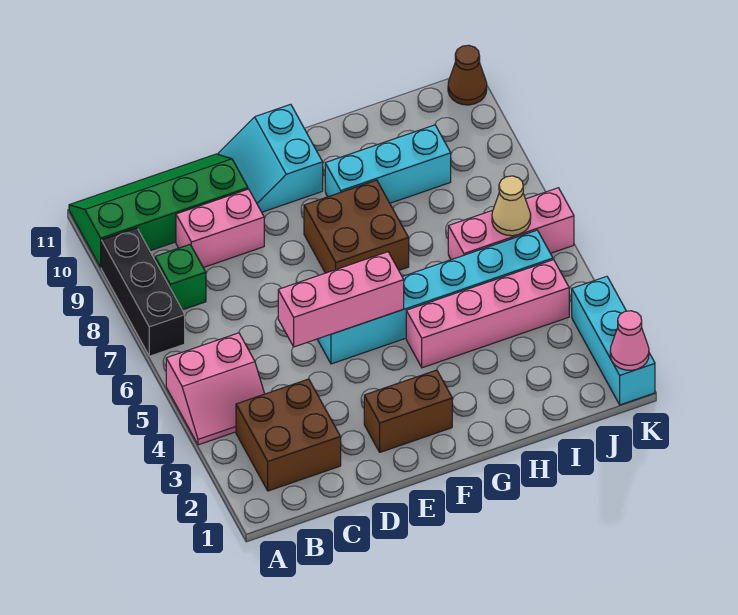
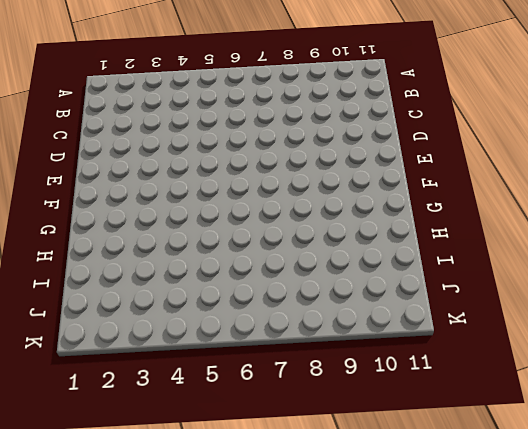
none -> pink 2x2 slope [166,333,265,445]
none -> black 1x3 brick [101,228,185,356]
none -> green 2x4 slope [69,154,248,267]

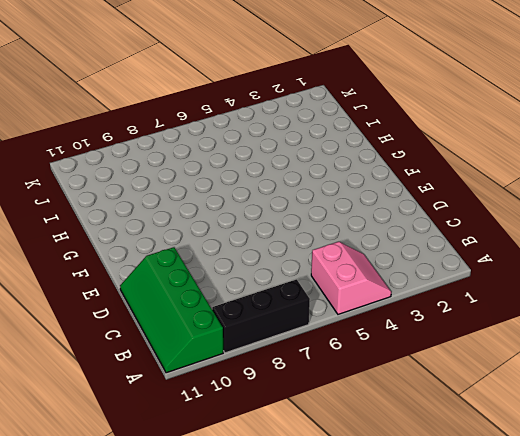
none -> brown 2x2 brick [236,379,341,491]
none -> green 1x1 brick [155,245,206,310]
none -> pink 1x2 brick [176,189,264,268]

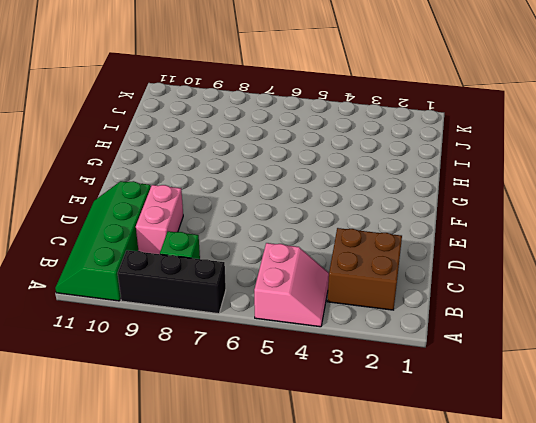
none -> brown 1x2 brick [364,370,452,452]
none -> cyan 1x6 brick [317,230,553,364]
none -> cyan 2x2 slope [218,104,323,212]

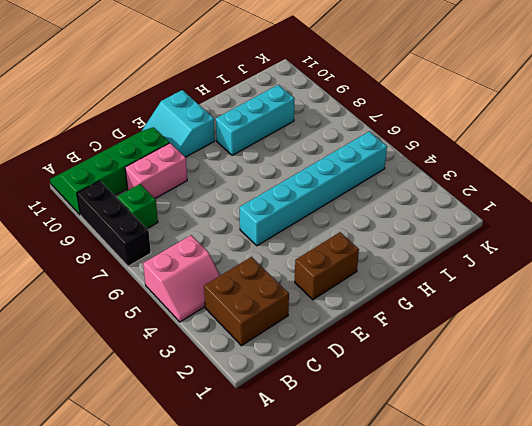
none -> brown 2x2 brick [304,180,409,273]
none -> pink 1x4 brick [406,260,569,368]
none -> pink 1x3 brick [448,188,574,260]

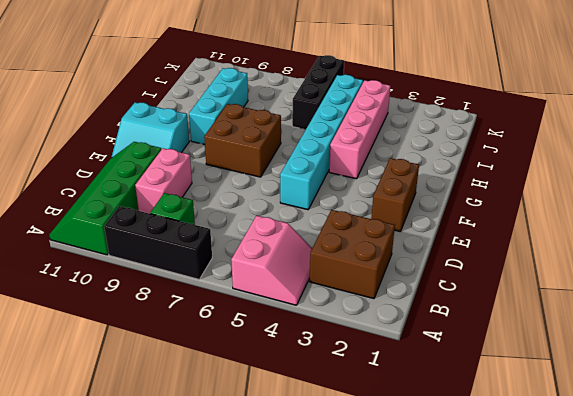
black 1x3 brick [292,55,344,129] -> pink 1x3 brick [448,188,574,260]
none -> cyan 1x3 brick [572,276,655,405]
none -> brown 1x1 cone [448,45,487,105]
none -> pink 1x3 brick [278,252,404,347]

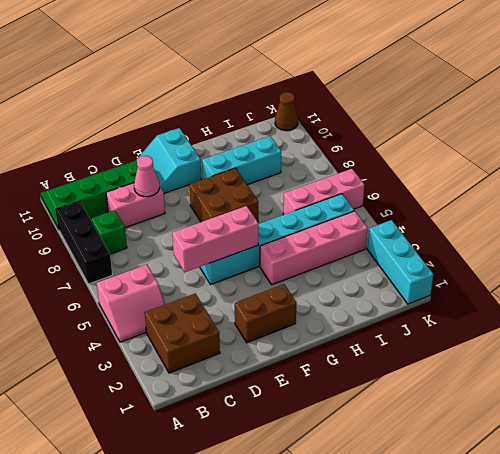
pink 1x1 cone [134,156,159,197] -> pink 1x1 cone moved to [610,311,649,370]
none -> tan 1x1 cone [492,176,531,236]

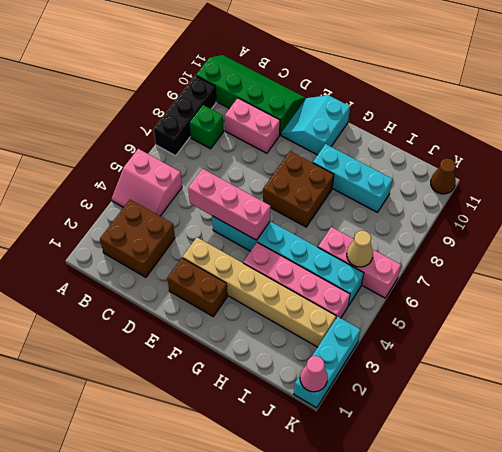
tan 1x6 brick [183,237,336,347] -> none

